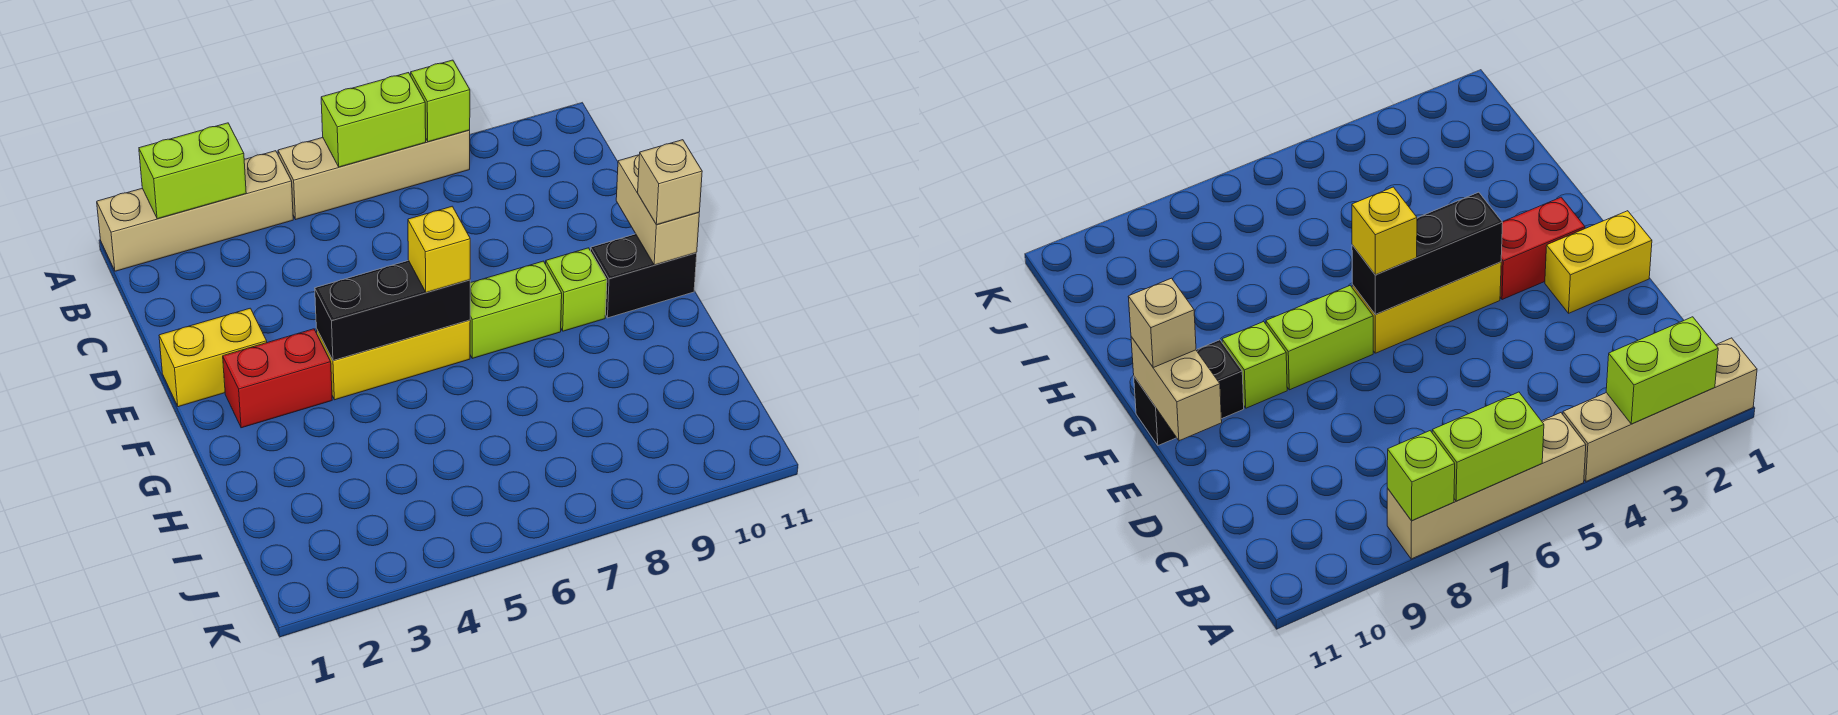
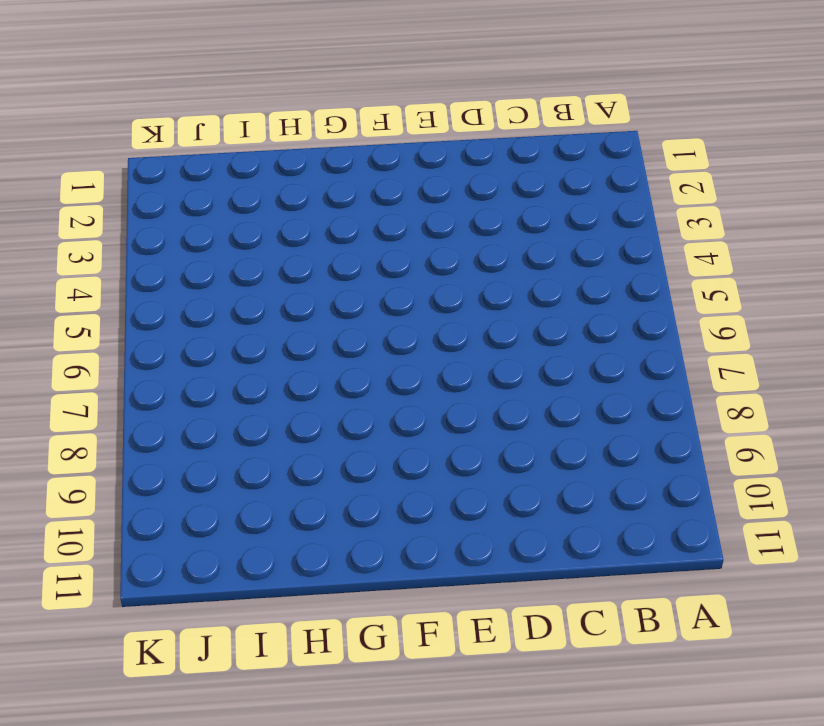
none -> tan 1x4 brick [97,151,293,271]
none -> tan 1x4 brick [278,130,470,219]
none -> yellow 1x2 brick [159,308,267,407]

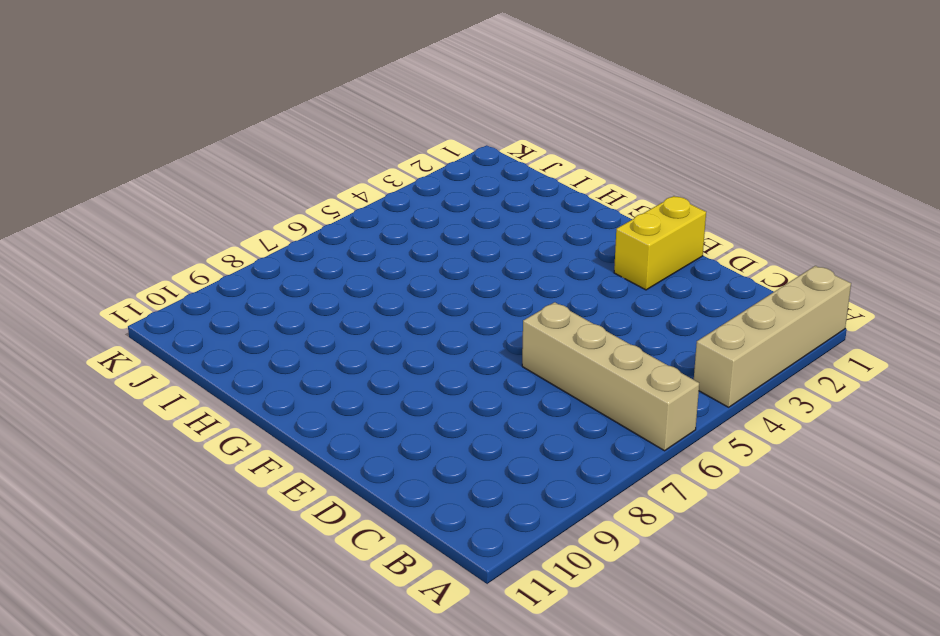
tan 1x4 brick [522,302,699,451] -> tan 1x4 brick turned to [278,130,470,219]
none -> red 1x2 brick [223,329,332,428]
none -> yellow 1x3 brick [316,320,470,400]
none -> lime 1x2 brick [470,261,562,358]

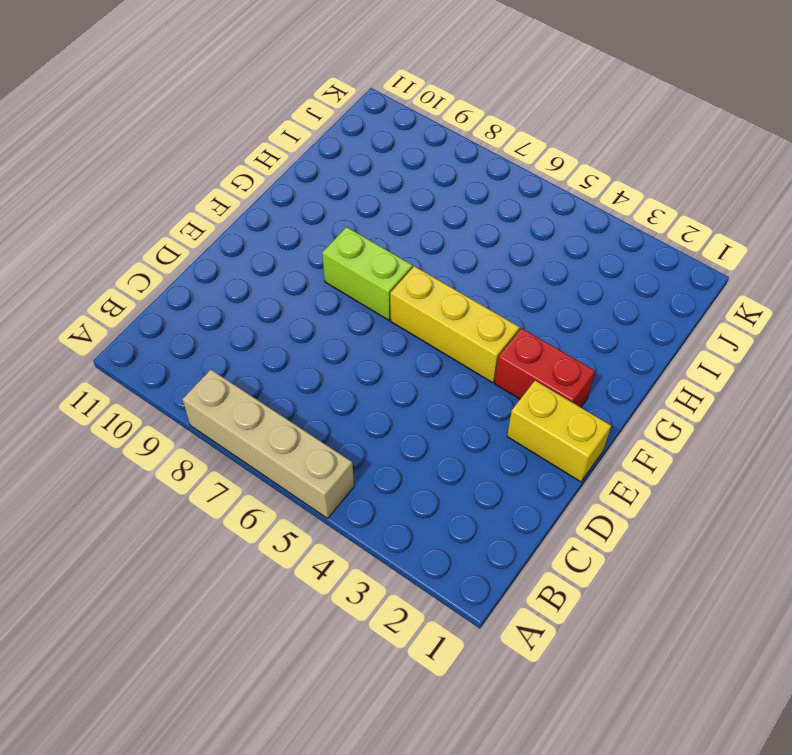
none -> tan 1x4 brick [97,151,293,271]
none -> lime 1x1 brick [546,248,607,331]
none -> black 1x2 brick [591,234,697,318]

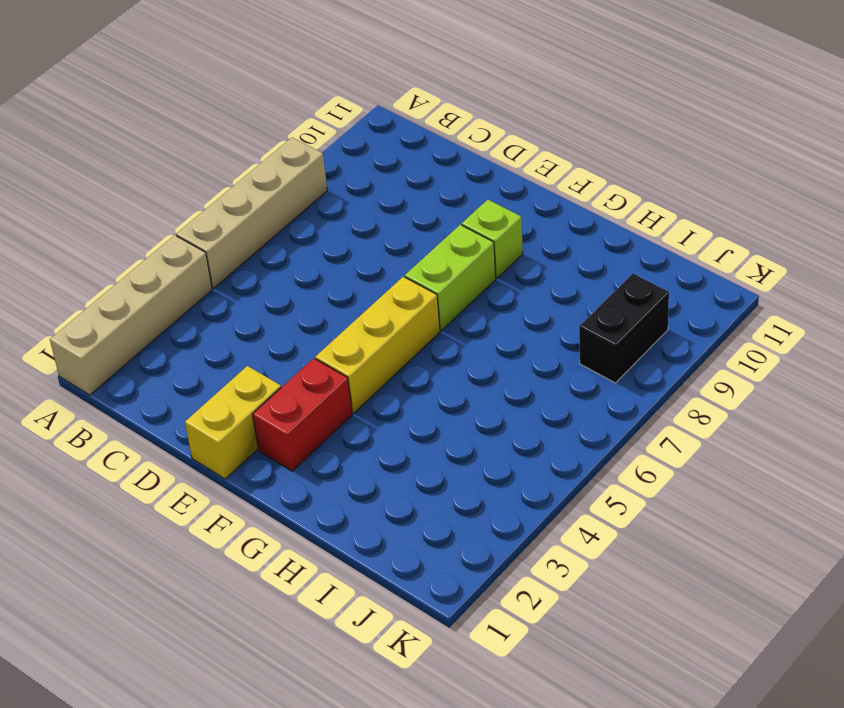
black 1x2 brick [579,274,669,383] -> black 1x2 brick moved to [591,234,697,318]
none -> lime 1x2 brick [139,123,246,219]
none -> lime 1x2 brick [321,73,426,167]
none -> lime 1x1 brick [411,60,470,142]

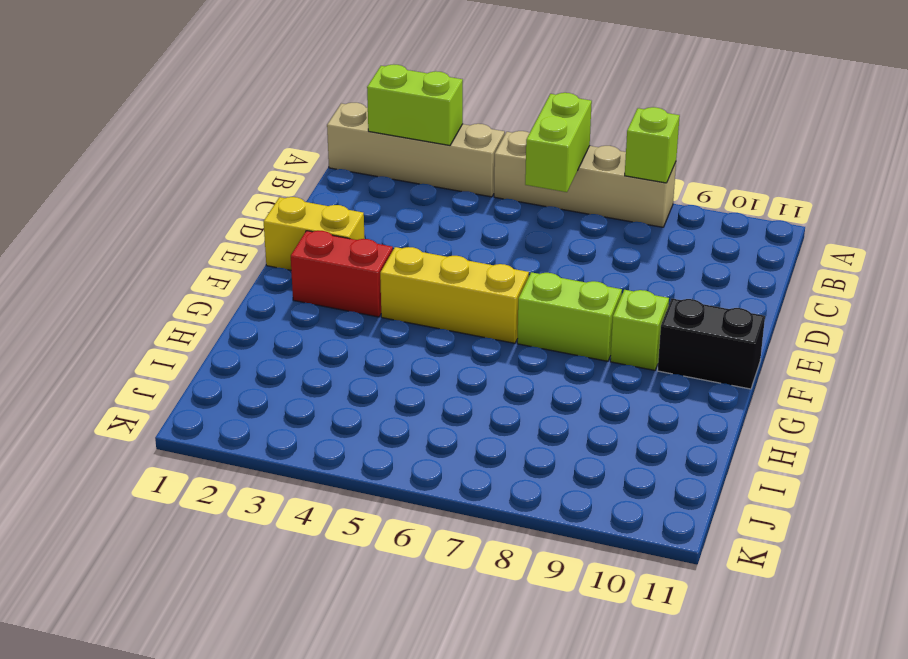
lime 1x2 brick [525,93,592,192] -> lime 1x2 brick turned to [321,73,426,167]
none -> tan 1x2 brick [616,155,699,265]
none -> black 1x3 brick [315,260,470,361]
none -> yellow 1x1 brick [408,206,470,292]

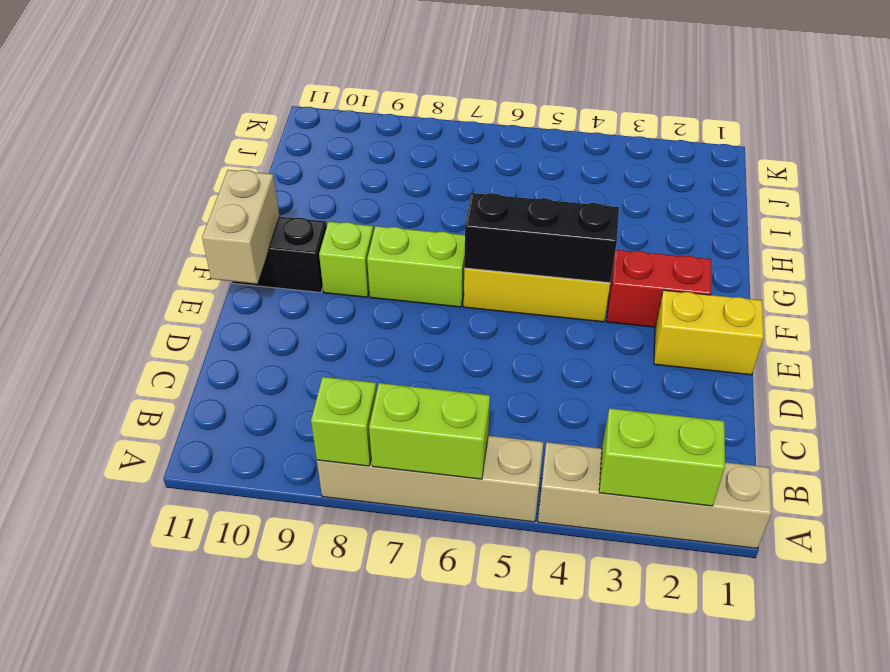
none -> yellow 1x1 brick [408,206,470,292]
none -> tan 1x1 brick [638,140,702,225]

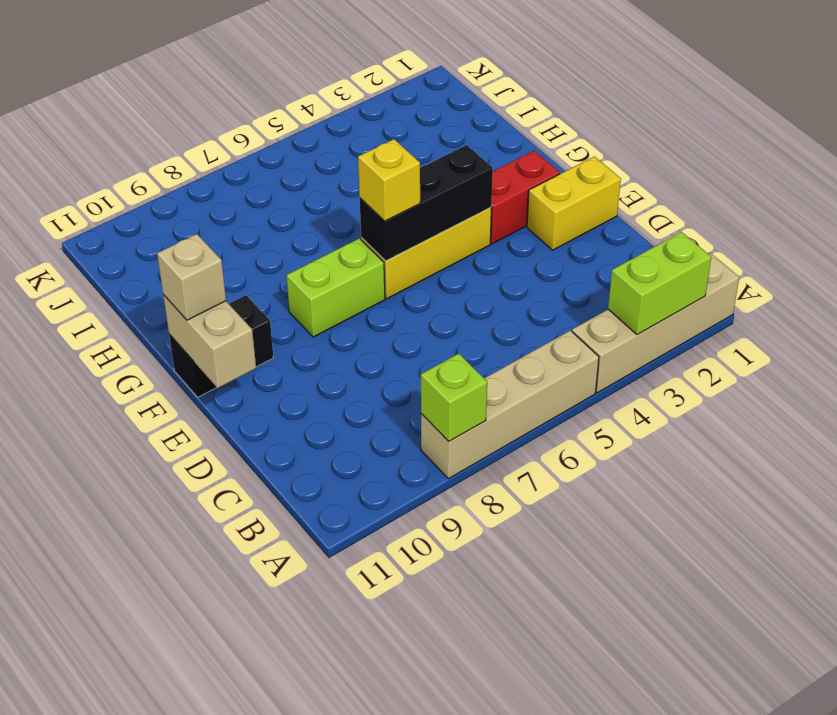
none -> lime 1x1 brick [546,248,607,331]
none -> lime 1x2 brick [321,73,426,167]

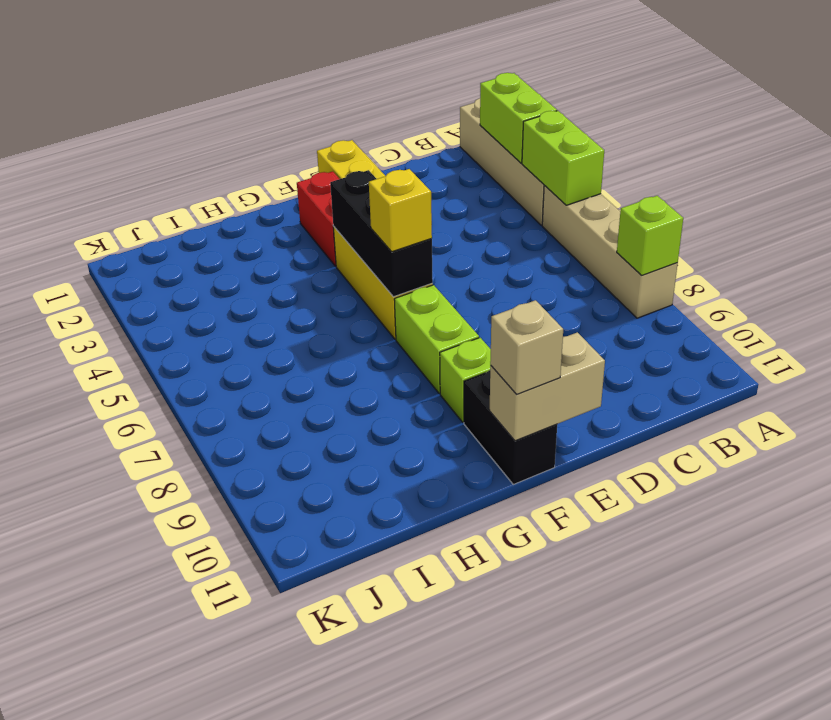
lime 1x2 brick [522,111,604,205] -> lime 1x2 brick moved to [321,73,426,167]

